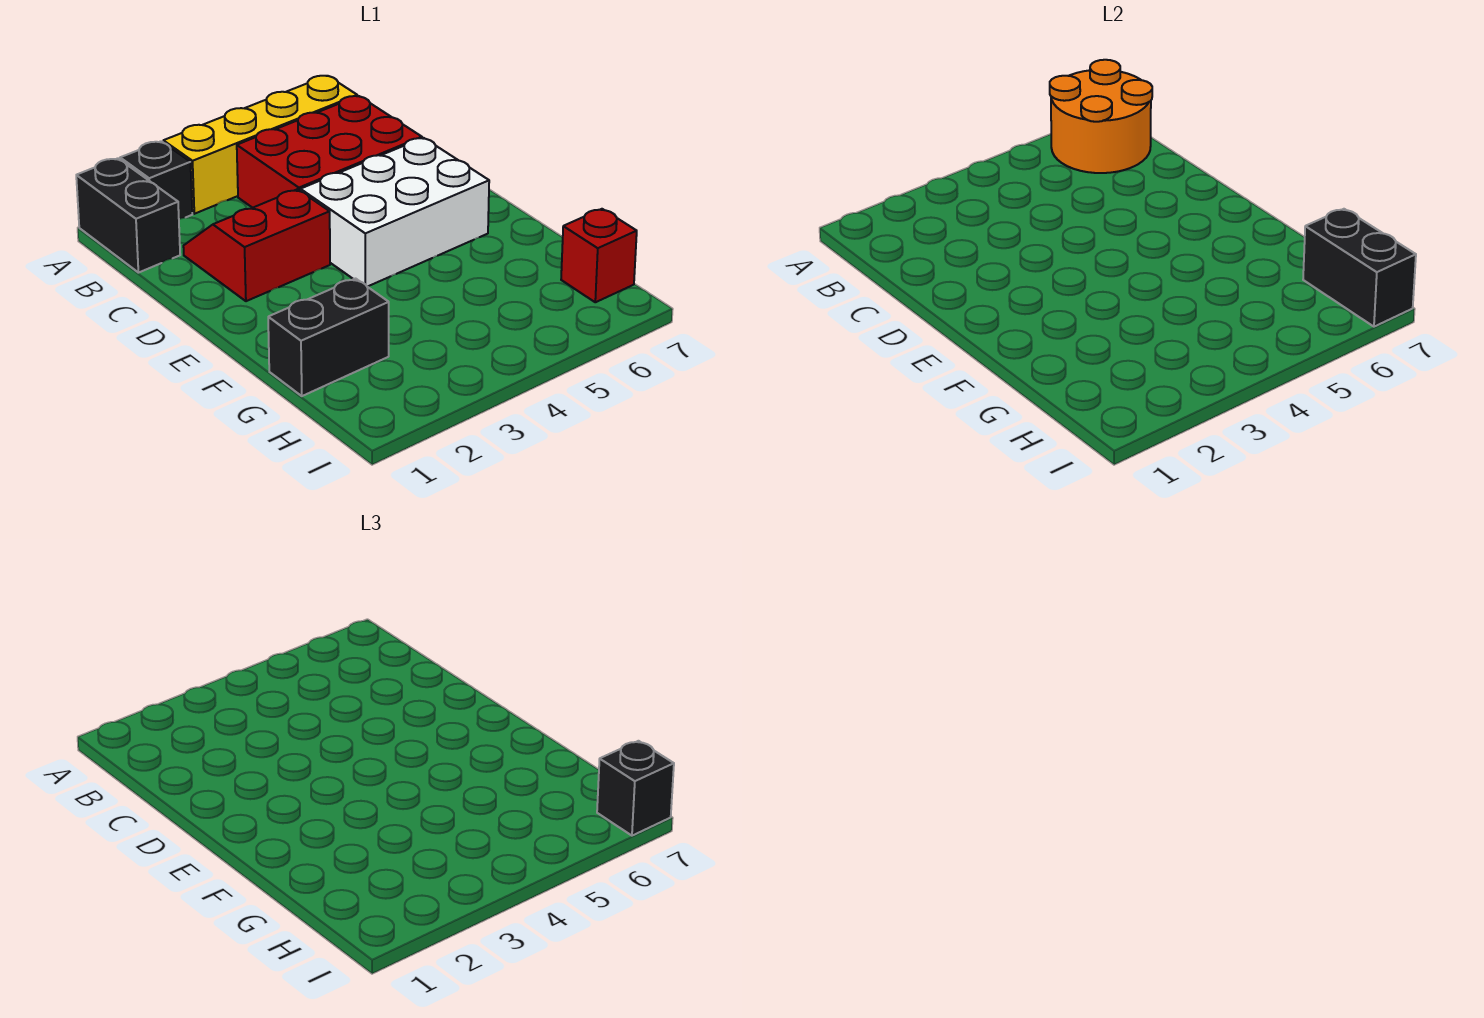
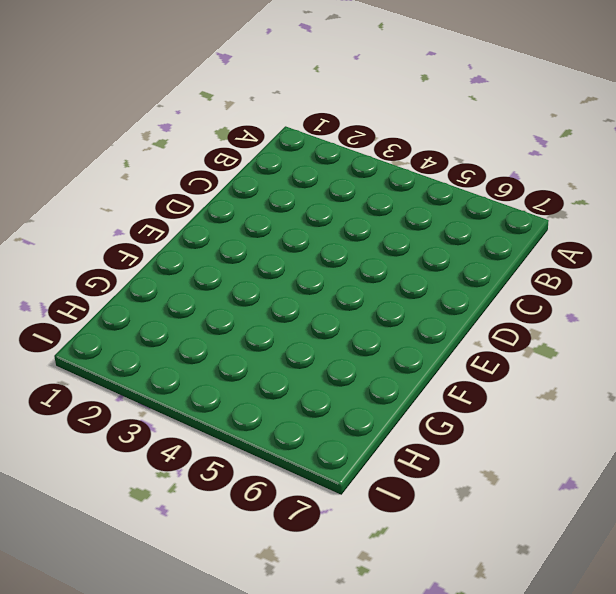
none -> black 1x2 brick [76,158,180,273]
none -> black 1x1 brick [120,141,192,219]

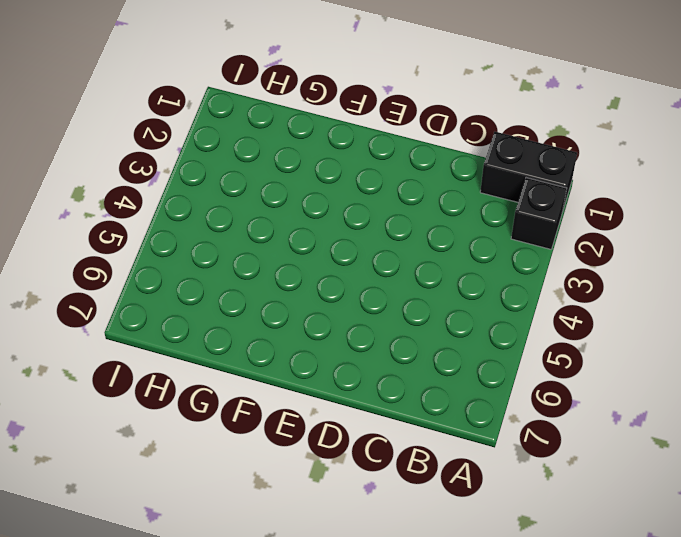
none -> yellow 1x4 brick [163,76,357,214]
none -> red 2x3 brick [237,96,422,208]

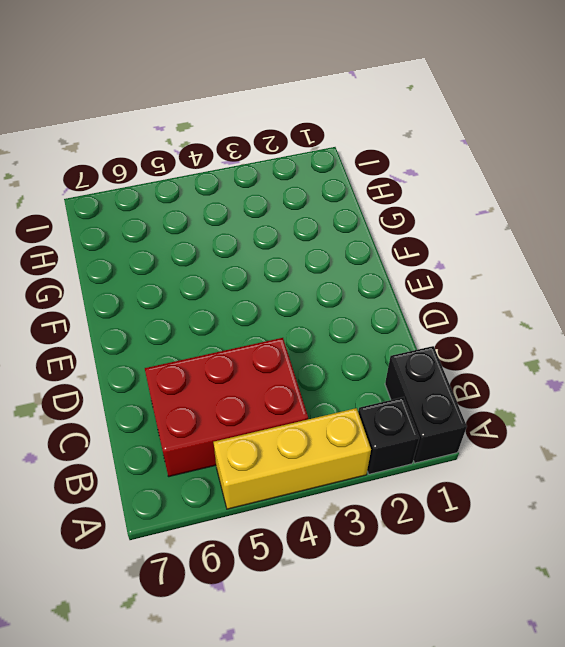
yellow 1x3 brick [214,408,371,509] -> yellow 1x4 brick [163,76,357,214]
none -> red 2x2 slope [183,189,330,301]
none -> white 2x3 brick [300,138,489,287]

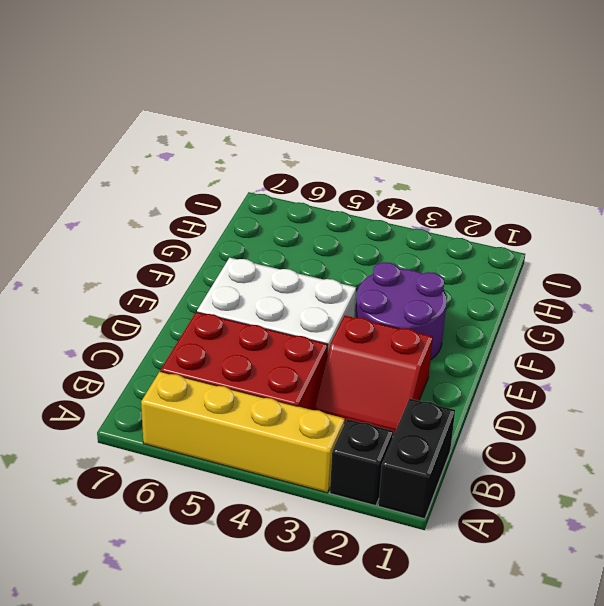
purple 2x2 round brick [355,262,447,360] -> none
none -> black 1x2 brick [268,279,389,396]
none -> red 1x1 brick [561,209,637,302]

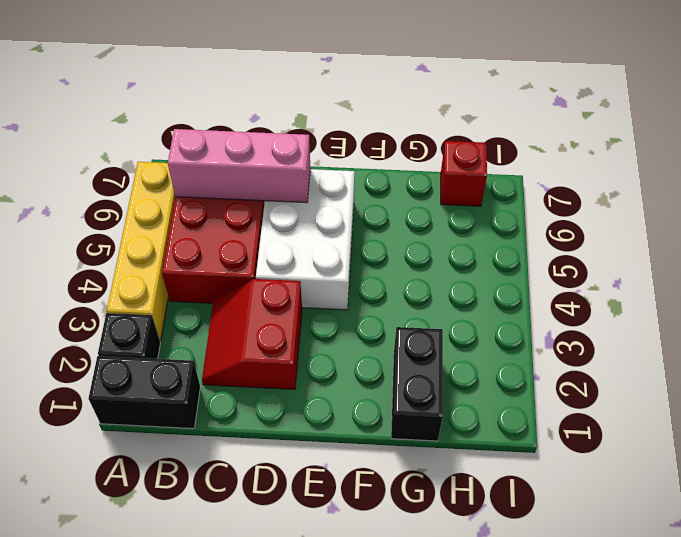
pink 1x3 brick [168,129,310,203] -> orange 2x2 round brick [1050,60,1152,173]
none -> black 1x2 brick [1303,209,1416,327]
none -> black 1x1 brick [597,741,674,836]

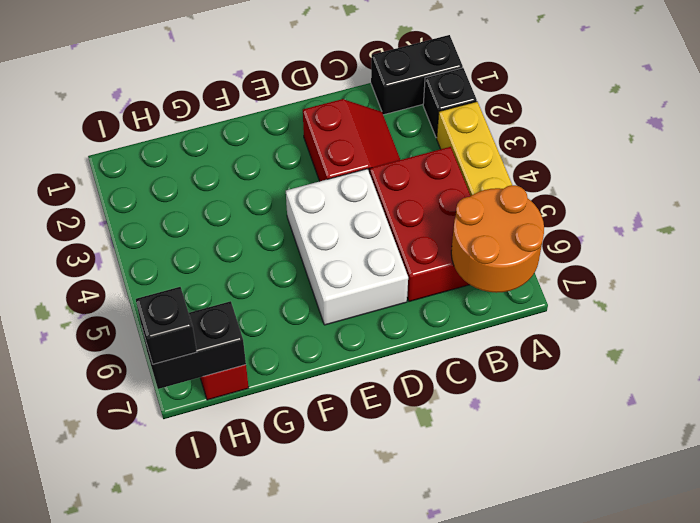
none -> black 1x2 brick [268,279,389,396]

